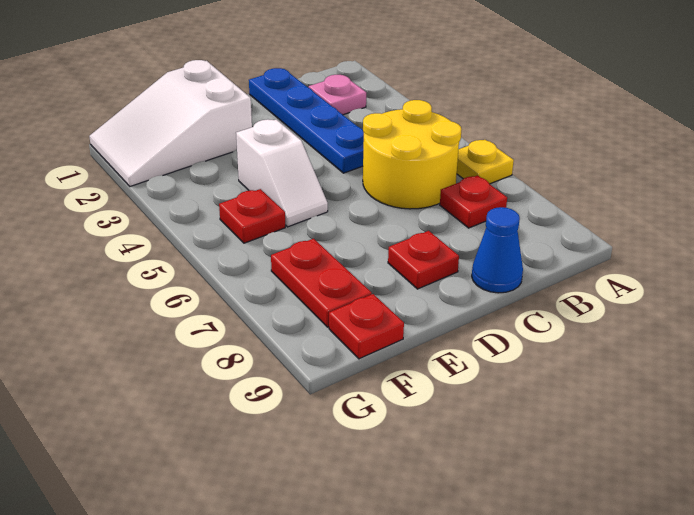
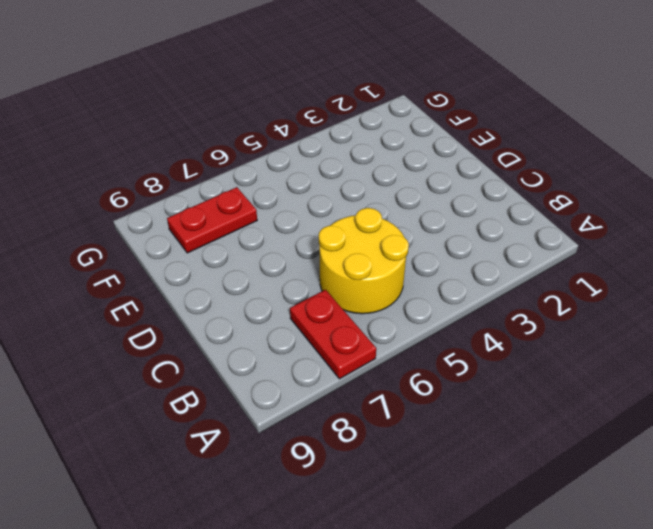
red 1x2 plate [290,290,376,379] -> red 1x1 plate [440,175,507,228]
none -> yellow 1x1 plate [457,140,514,184]
none -> pink 1x1 plate [309,75,366,115]
none -> blue 1x4 plate [249,68,364,173]

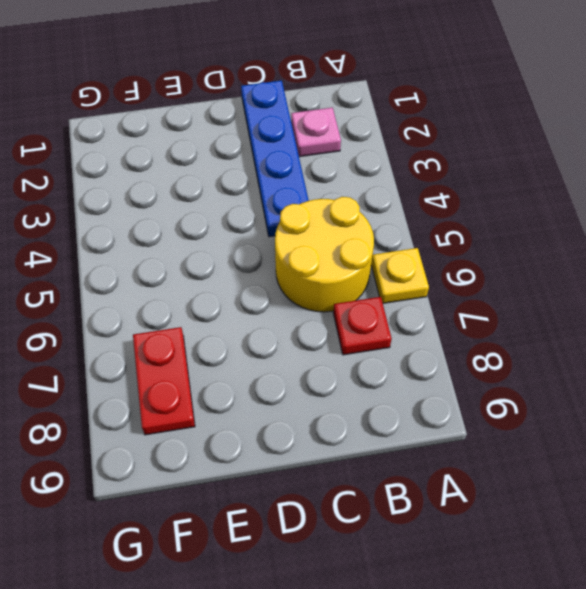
none -> blue 1x1 cone [472,207,523,293]
none -> red 1x1 plate [388,231,459,289]
none -> white 2x3 slope [89,60,252,186]

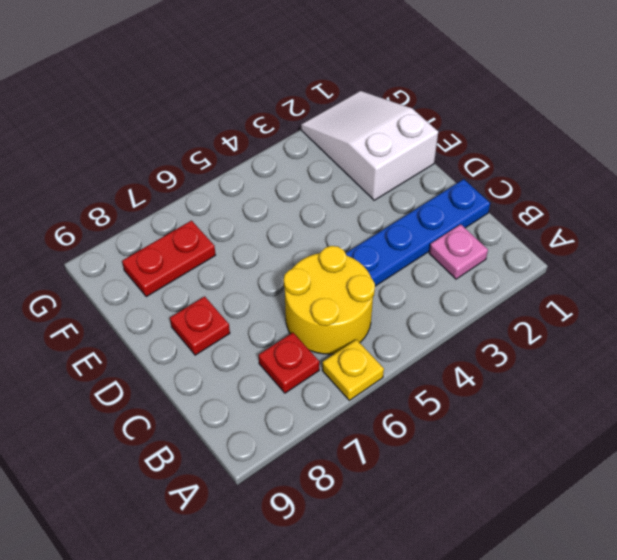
none -> blue 1x1 cone [472,207,523,293]
none -> white 1x2 slope [236,119,328,227]
none -> red 1x1 plate [219,189,285,243]

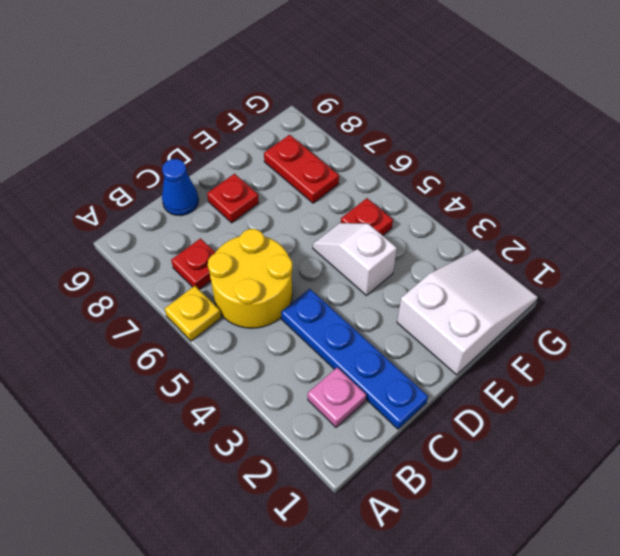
none -> red 1x1 plate [329,294,404,359]

